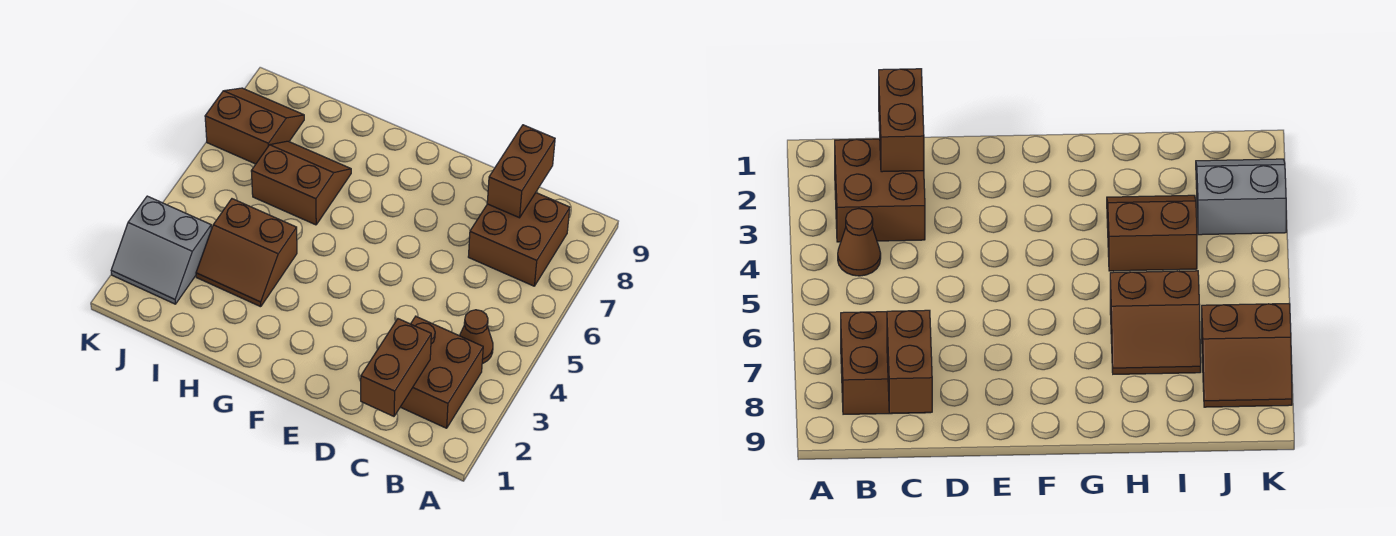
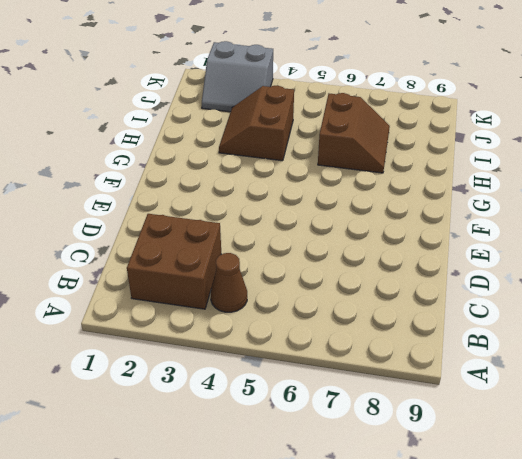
grey 2x2 slope [202,41,273,112] -> grey 2x2 slope turned to [111,196,211,304]
none -> brown 2x2 brick [468,193,570,286]
none -> brown 2x2 slope [205,88,304,164]

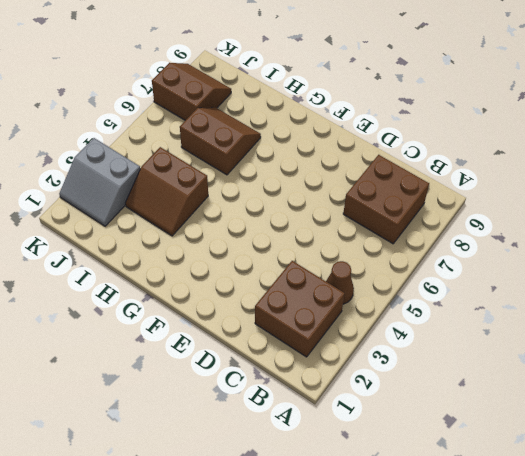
none -> brown 1x2 brick [361,319,431,416]
none -> brown 1x2 brick [487,125,555,218]

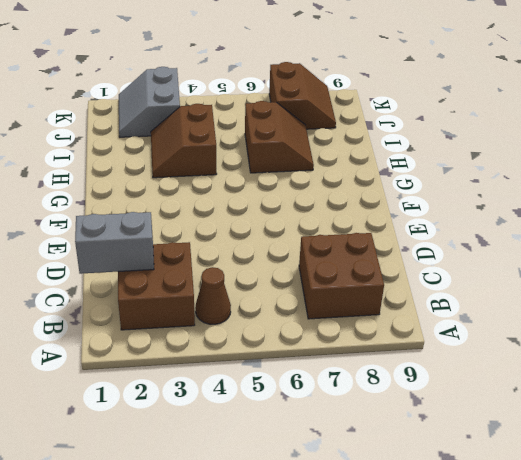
grey 1x2 brick [75,212,154,274] -> brown 1x2 brick [361,319,431,416]
none -> brown 1x2 brick [487,125,555,218]

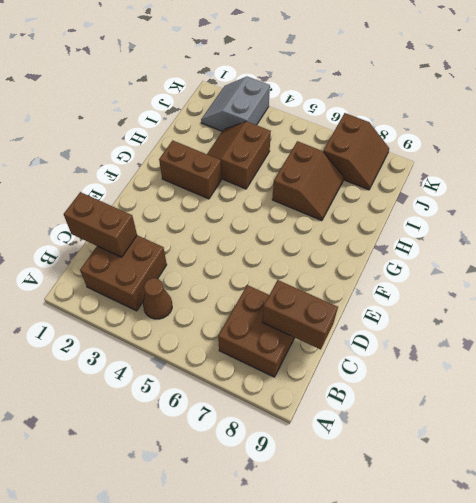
brown 1x2 brick [159,140,221,199] -> none

